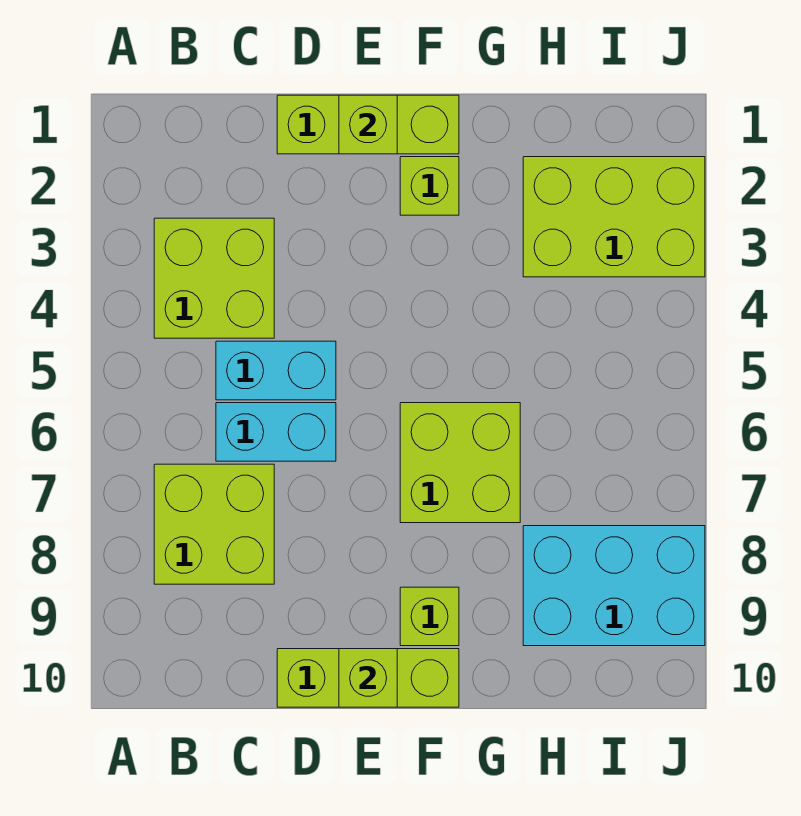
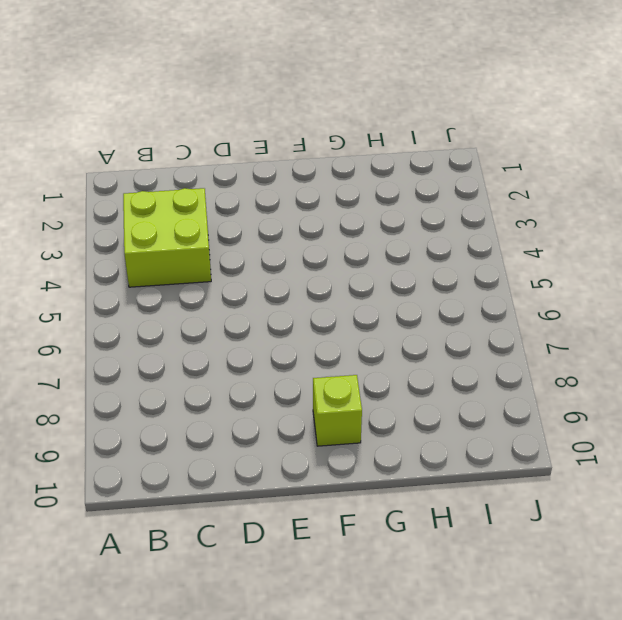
none -> lime 2x2 brick [154,464,274,584]
none -> cyan 1x2 brick [216,341,336,400]
none -> cyan 1x2 brick [216,403,336,461]

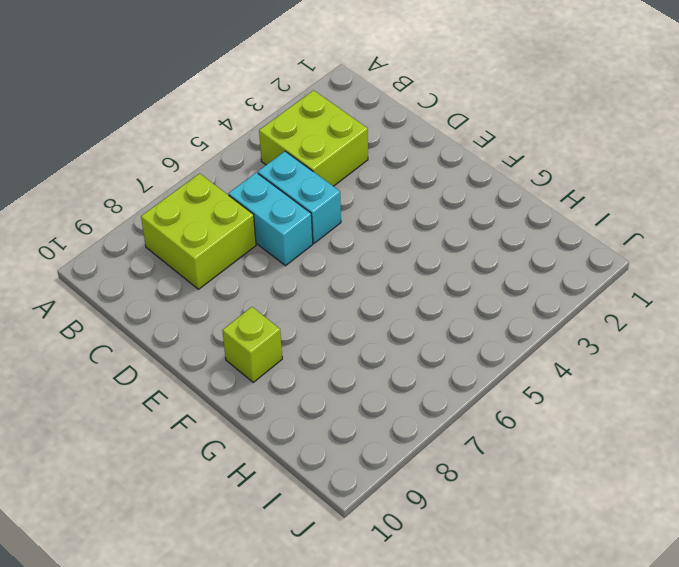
none -> lime 1x3 brick [277,95,459,154]
none -> lime 1x3 brick [277,649,459,707]
none -> lime 1x1 brick [400,157,459,215]

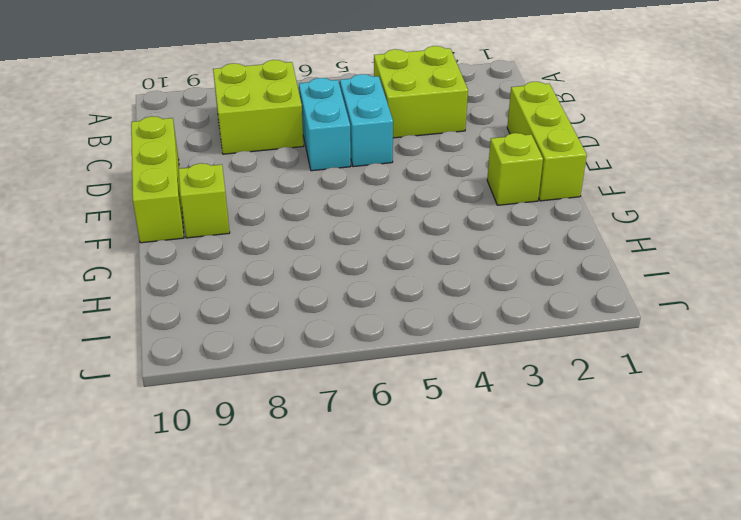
none -> lime 2x2 brick [400,403,520,523]
none -> lime 2x3 brick [523,157,705,277]
none -> cyan 2x3 brick [523,526,705,646]

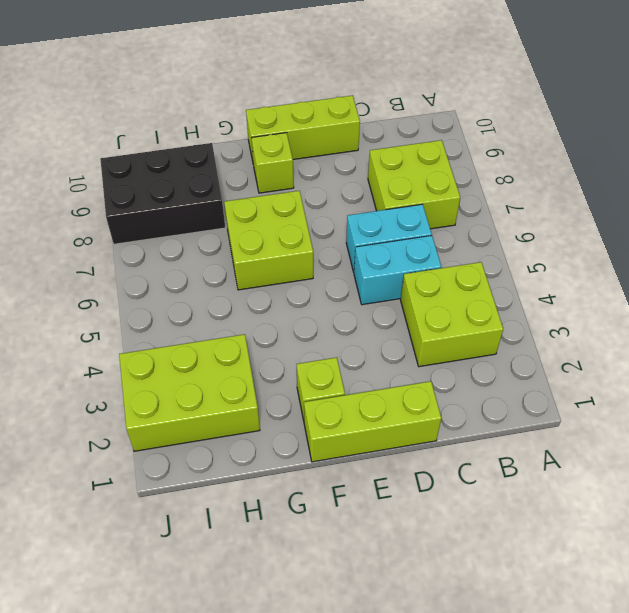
black 2x3 brick [100,143,225,244] -> cyan 2x3 brick [523,526,705,646]
none -> lime 1x1 brick [339,95,397,154]
none -> lime 1x1 brick [339,649,397,707]

